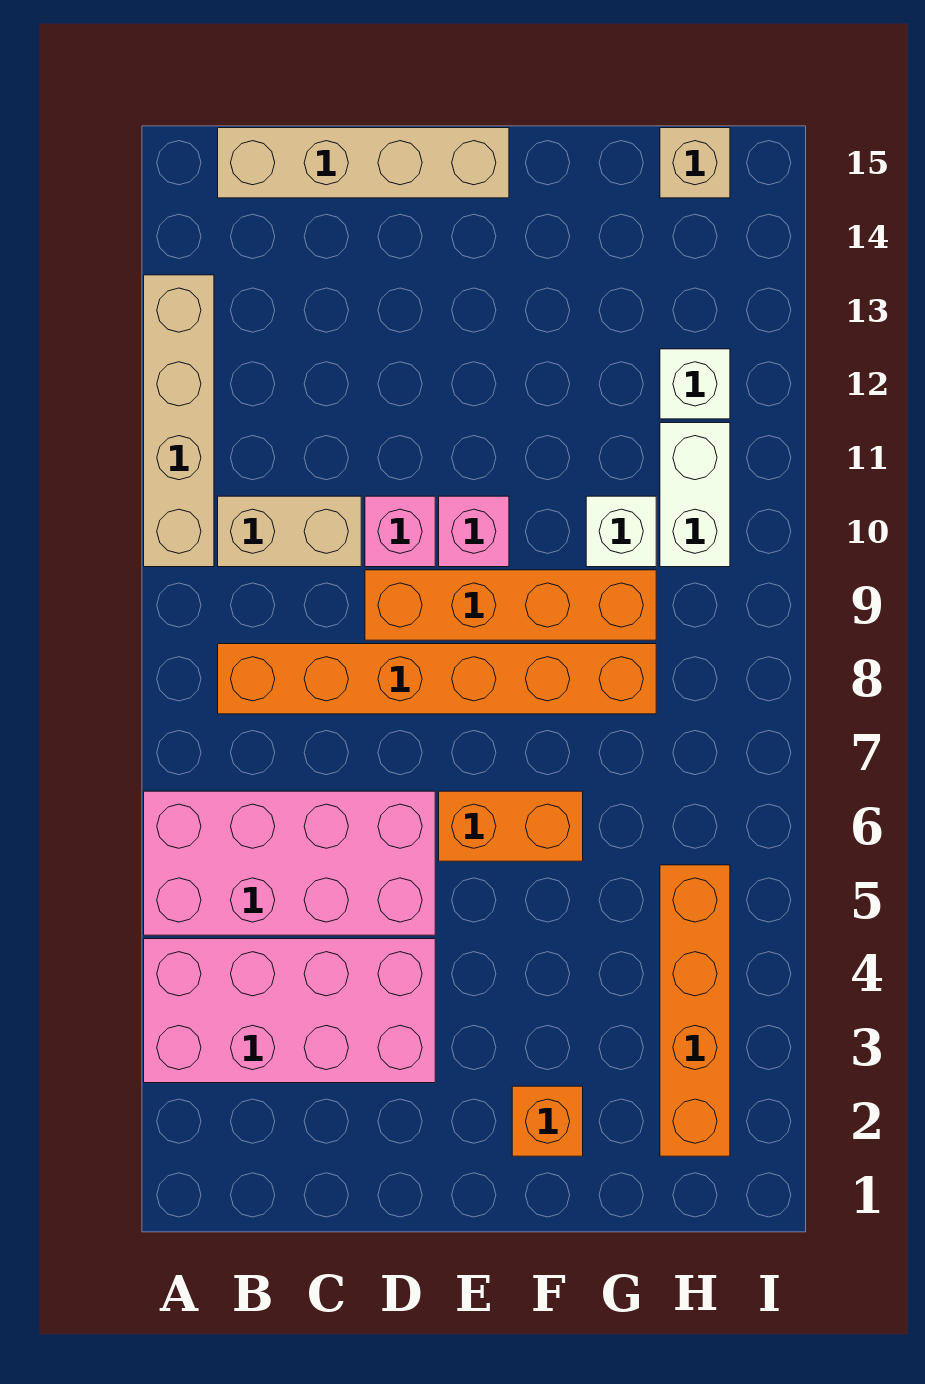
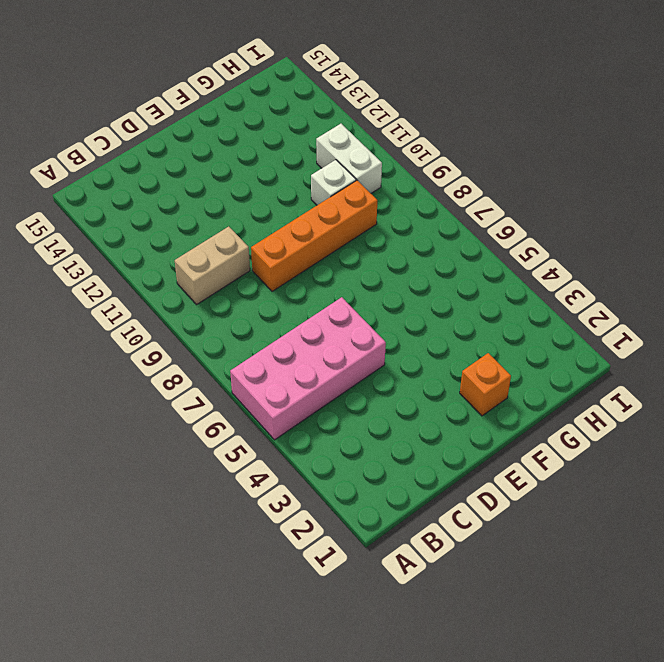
none -> pink 2x4 brick [144,939,435,1083]
none -> tan 1x4 brick [144,275,214,567]
none -> orange 1x6 brick [218,644,656,714]

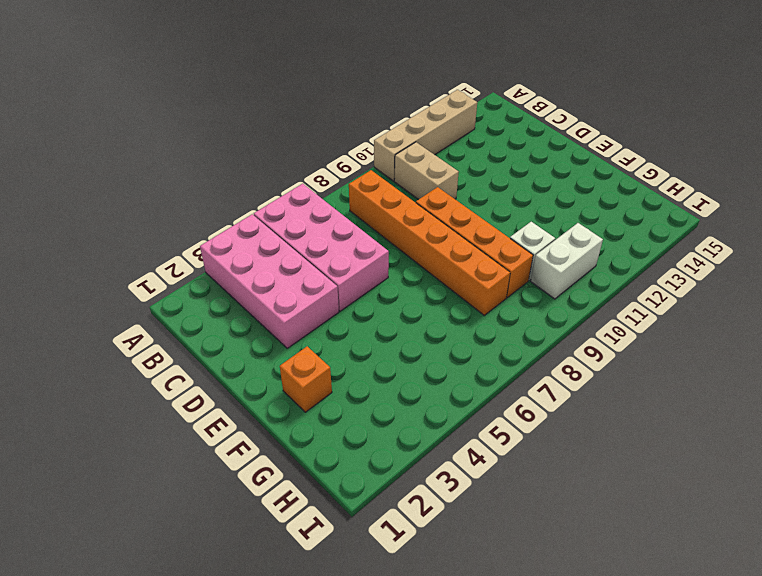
none -> tan 1x4 brick [218,128,509,198]
none -> pink 1x1 brick [365,496,435,567]
none -> orange 1x2 brick [439,791,583,861]

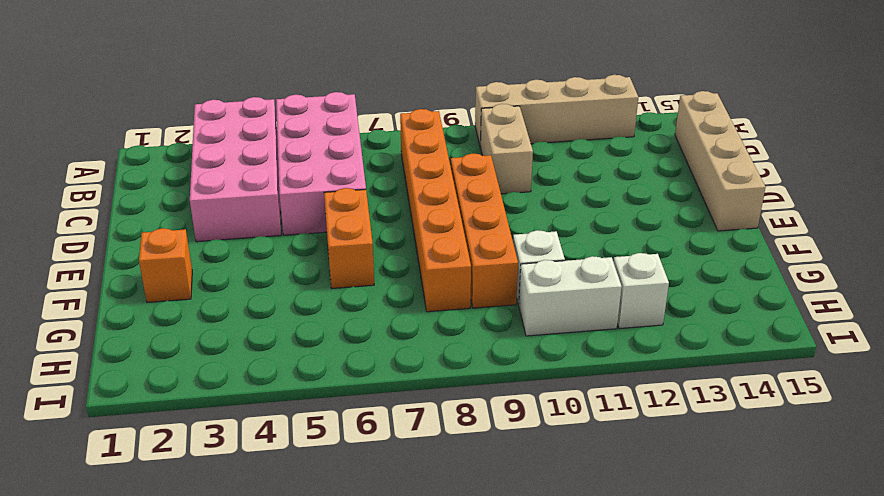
none -> pink 1x1 brick [365,496,435,567]
none -> pink 1x1 brick [439,496,509,567]
none -> orange 1x4 brick [660,865,730,1156]

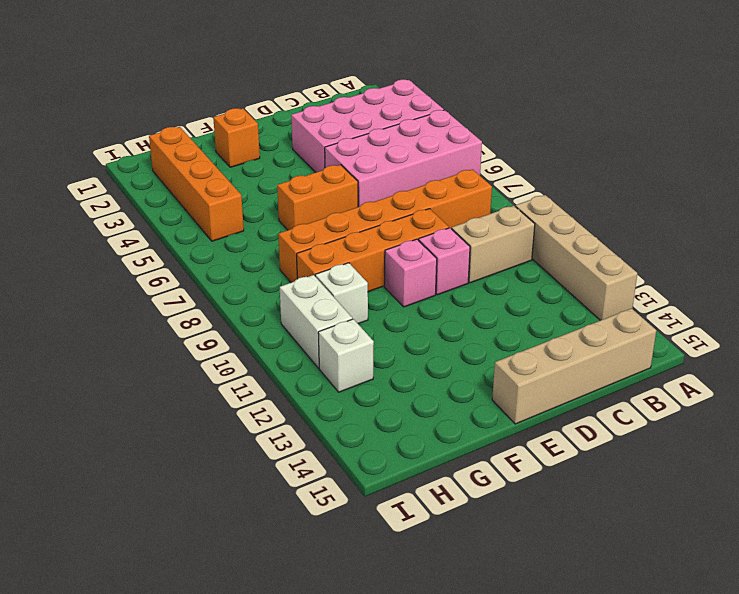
none -> tan 1x1 brick [660,128,730,198]

